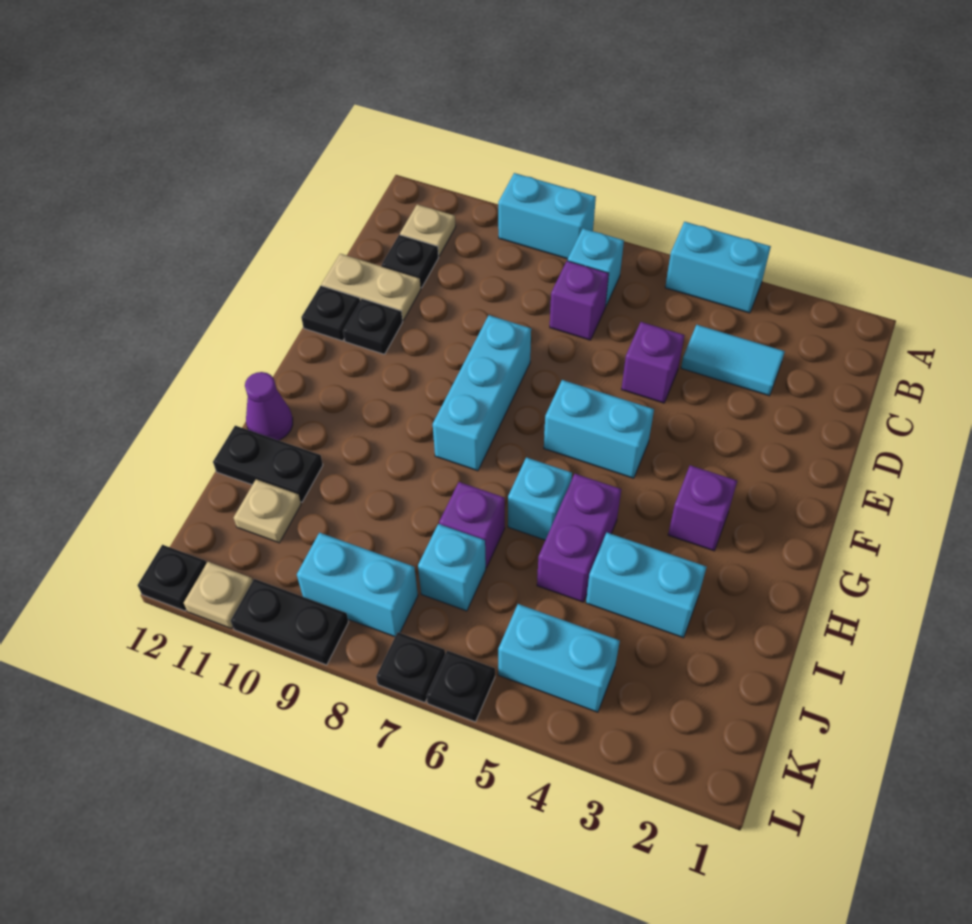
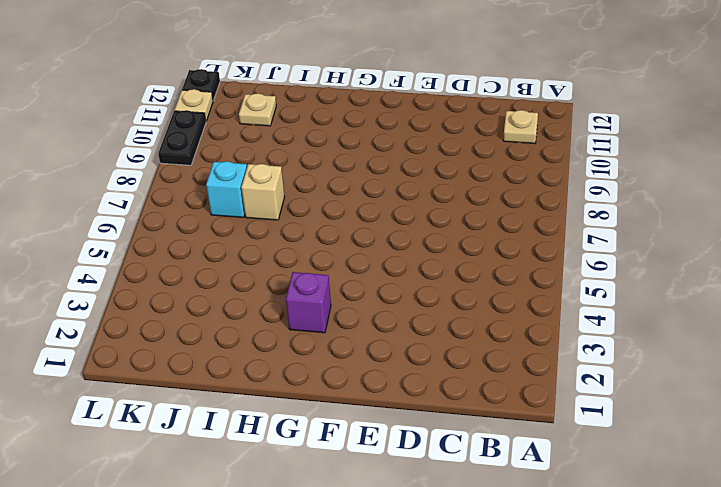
tan 1x1 brick [241,164,285,220] -> purple 1x1 brick [439,482,505,568]
none -> cyan 1x2 brick [665,222,771,313]
none -> cyan 1x2 brick [498,173,596,259]
none -> cyan 1x1 brick [567,228,624,307]

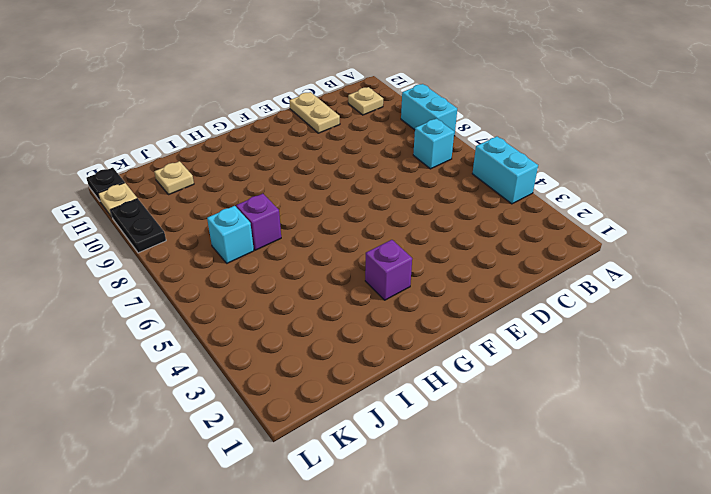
none -> cyan 1x2 tile [681,325,785,396]
none -> purple 1x1 brick [550,261,609,340]
none -> black 1x1 plate [382,235,438,288]

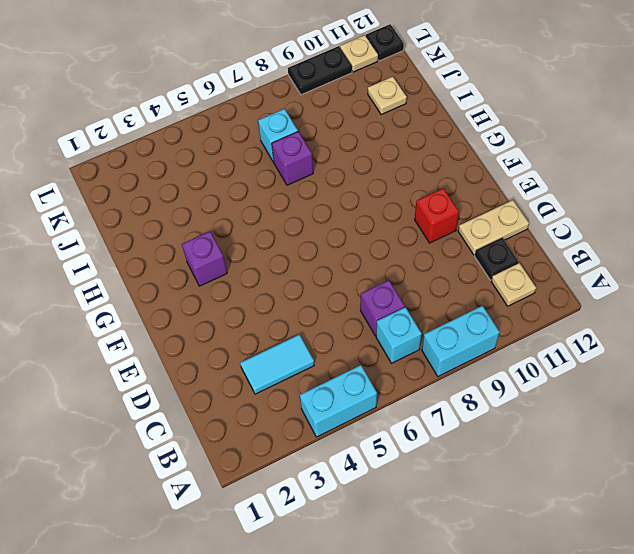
red 1x1 brick [415,188,459,243] -> none
none -> purple 1x1 brick [621,322,684,403]
none -> cyan 1x3 brick [433,315,531,471]
none -> black 1x1 plate [343,299,403,354]

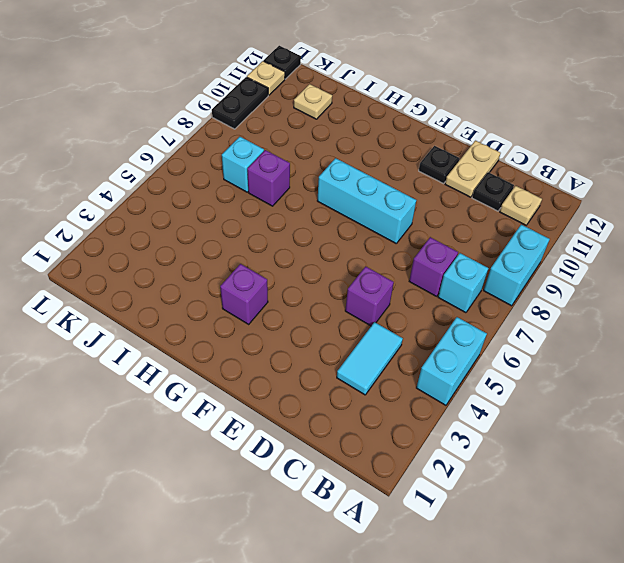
none -> black 1x1 plate [301,286,360,341]
none -> cyan 1x2 brick [544,380,654,478]
none -> purple 1x2 brick [537,474,621,602]

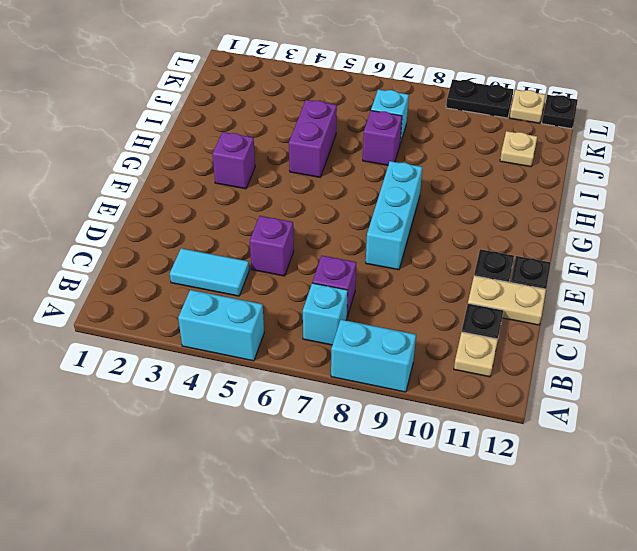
none -> cyan 1x2 brick [544,380,654,478]
none -> cyan 1x1 brick [508,457,572,540]
none -> purple 1x1 cone [245,372,293,440]

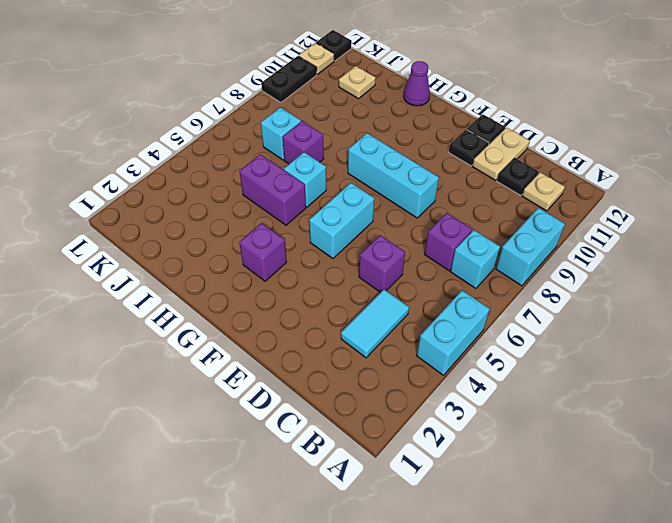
none -> cyan 1x2 brick [586,533,706,638]
none -> black 1x2 plate [213,426,323,502]
none -> cyan 1x2 brick [498,604,620,712]

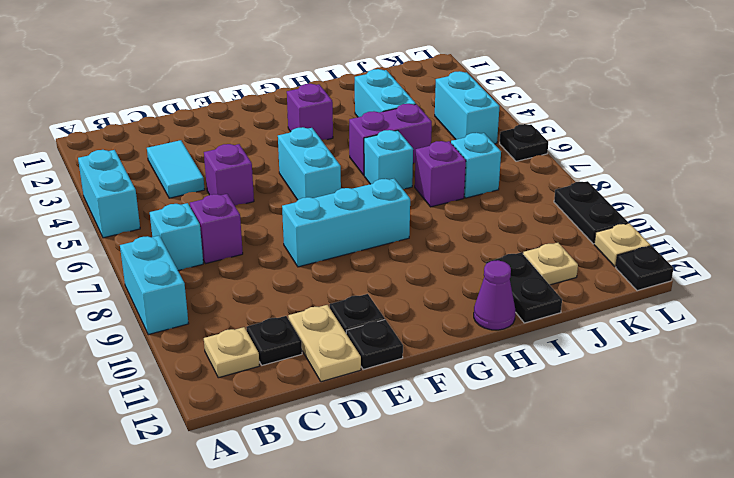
none -> cyan 1x2 brick [297,533,418,637]
none -> black 1x1 plate [376,632,445,703]

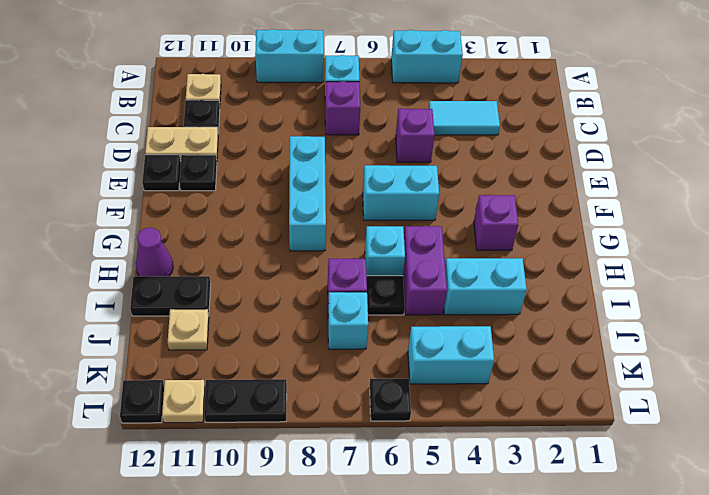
black 1x1 plate [367,276,405,315] -> black 1x1 plate moved to [376,632,445,703]
none -> cyan 1x2 brick [297,533,418,637]

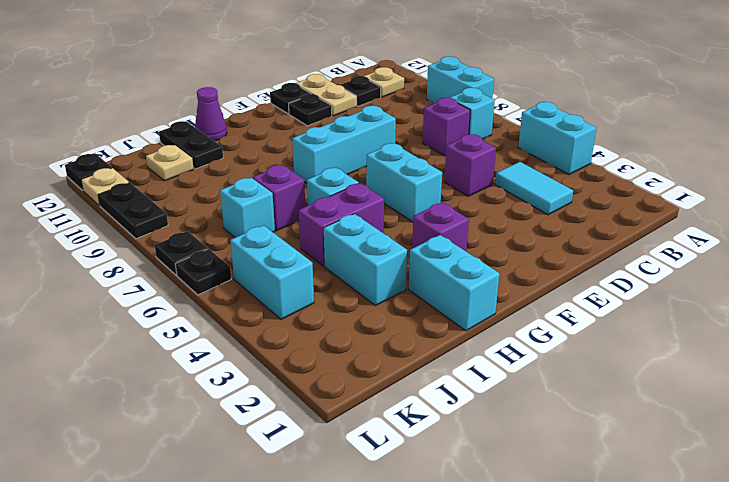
cyan 1x2 brick [409,235,499,331] -> cyan 1x2 brick moved to [297,533,418,637]

